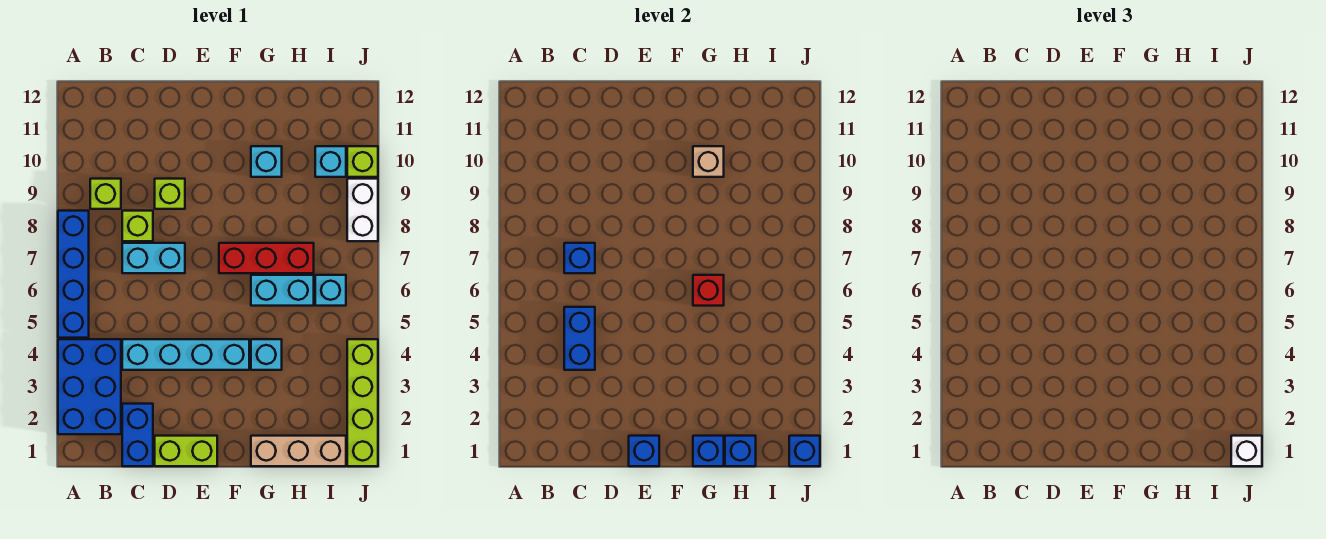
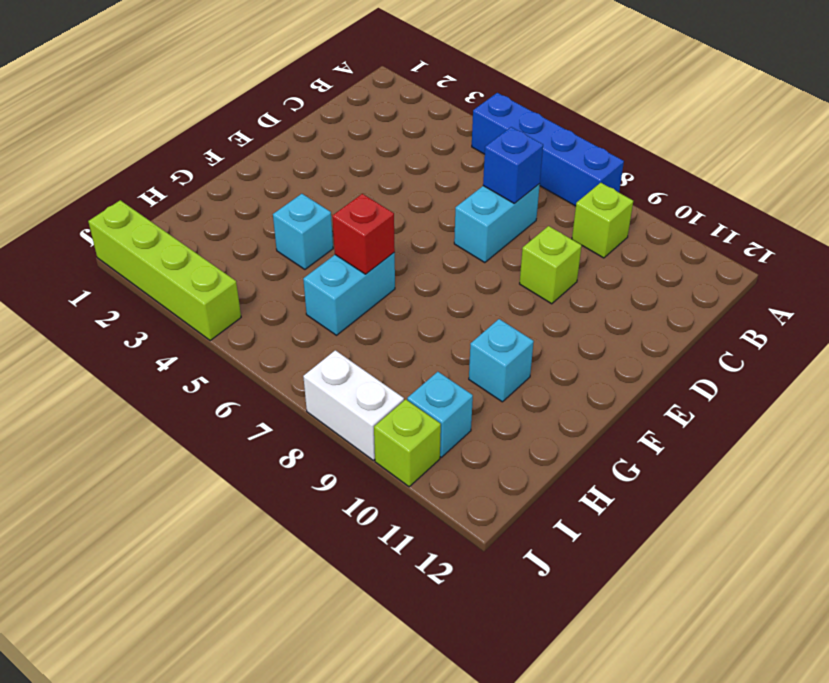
none -> blue 2x3 brick [58,339,121,434]
none -> blue 1x2 brick [122,404,153,466]
none -> cyan 1x4 brick [122,339,249,370]

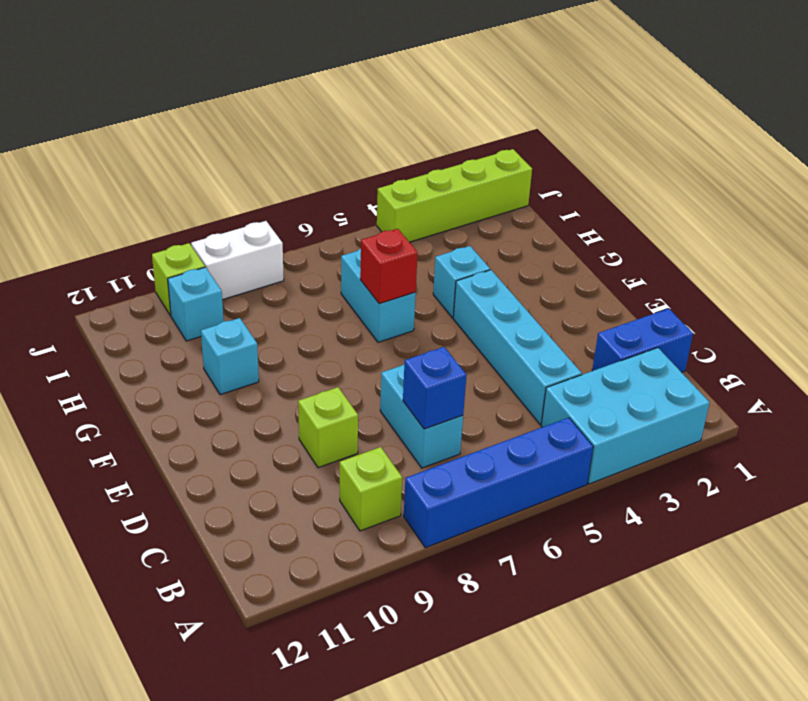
cyan 2x3 brick [541,348,710,484] -> blue 2x3 brick [58,339,121,434]
none -> lime 1x1 brick [122,211,153,241]
none -> lime 1x2 brick [155,436,217,466]
none -> red 1x3 brick [219,243,314,273]

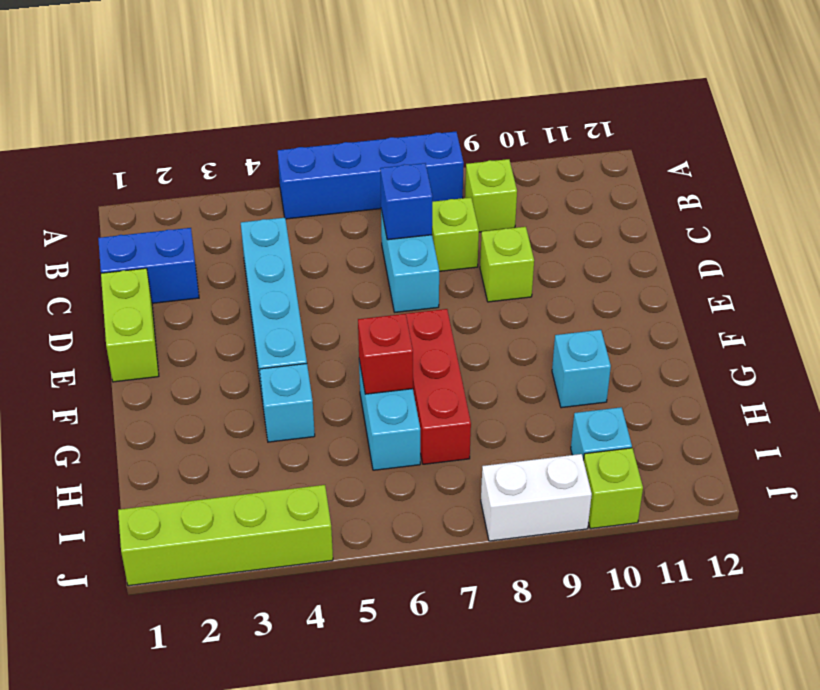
none -> blue 2x3 brick [58,339,121,434]
none -> tan 1x3 brick [251,436,346,466]
none -> cyan 1x1 brick [315,275,346,306]

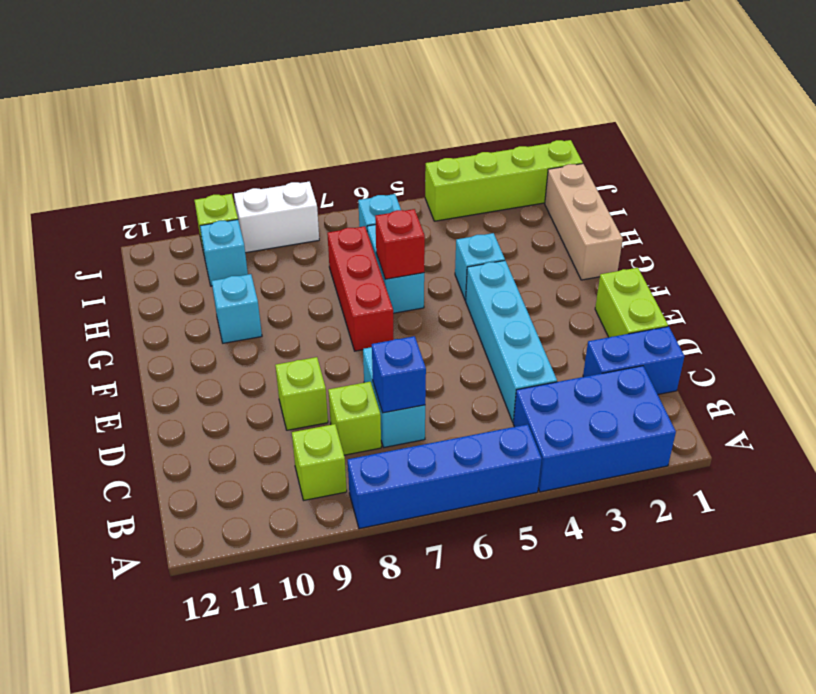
none -> blue 1x2 brick [564,307,595,370]
none -> blue 1x1 brick [629,436,659,466]
none -> blue 1x1 brick [693,436,724,466]

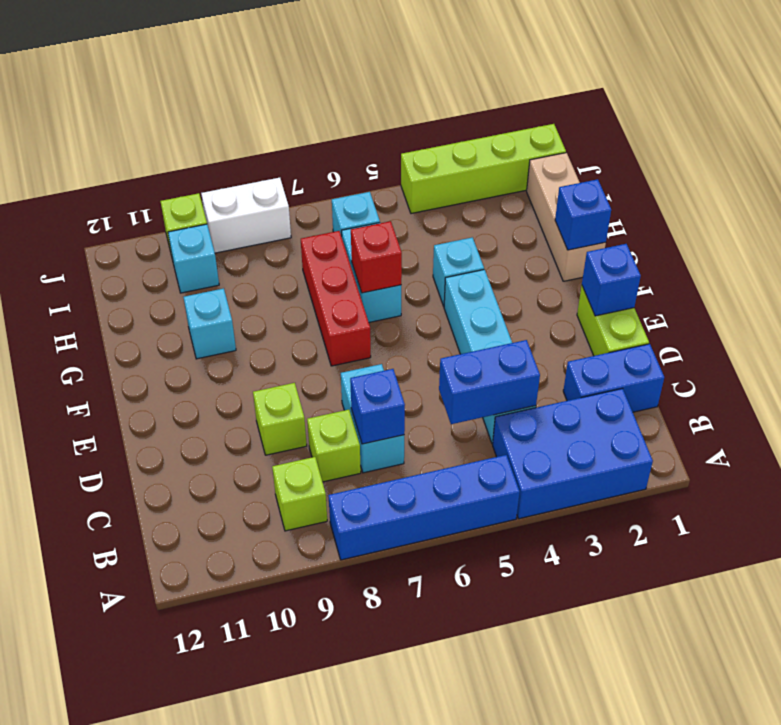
none -> tan 1x1 brick [693,146,724,177]
none -> blue 1x1 brick [725,436,756,466]
none -> blue 1x1 brick [789,436,820,466]

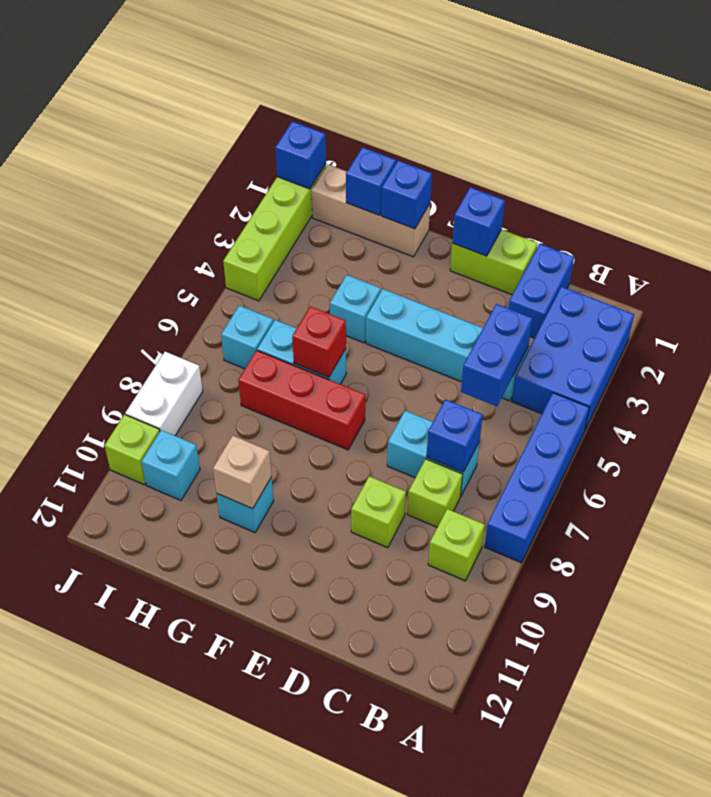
none -> white 1x1 brick [1231,436,1262,466]

